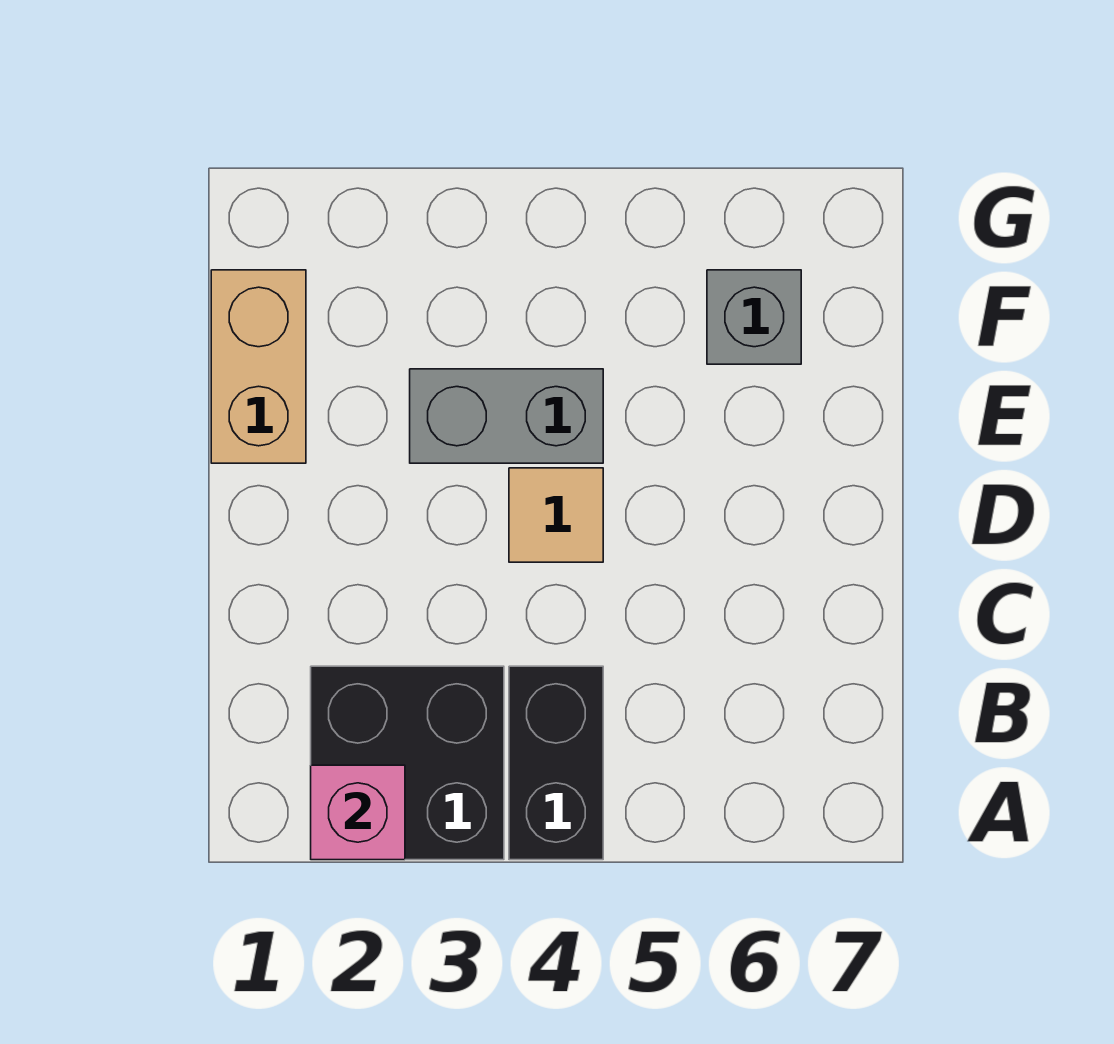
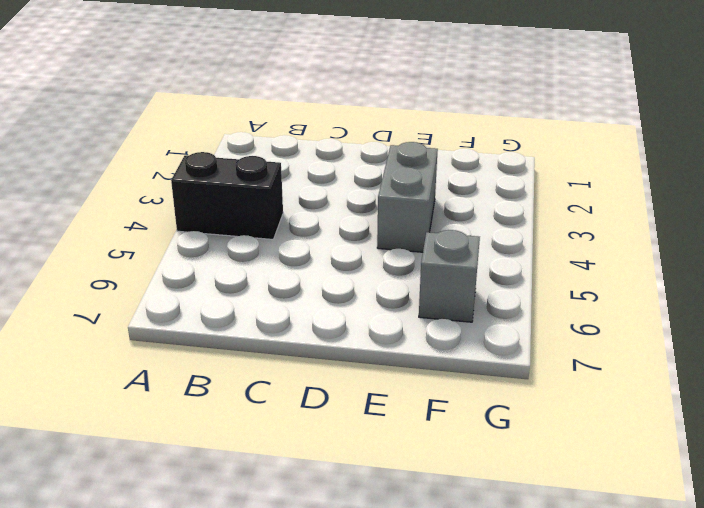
none -> black 2x2 brick [311,666,504,860]
none -> tan 1x1 tile [509,468,603,562]

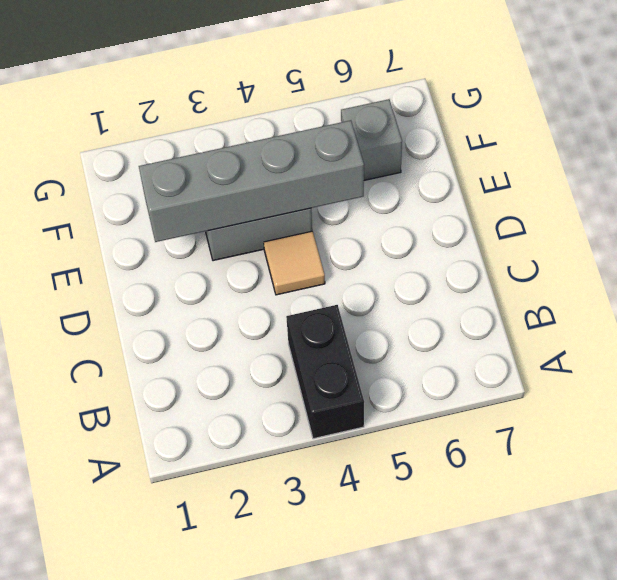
grey 1x4 brick [139,120,364,242] -> none
none -> black 2x2 brick [311,666,504,860]
none -> tan 1x2 brick [211,270,306,463]

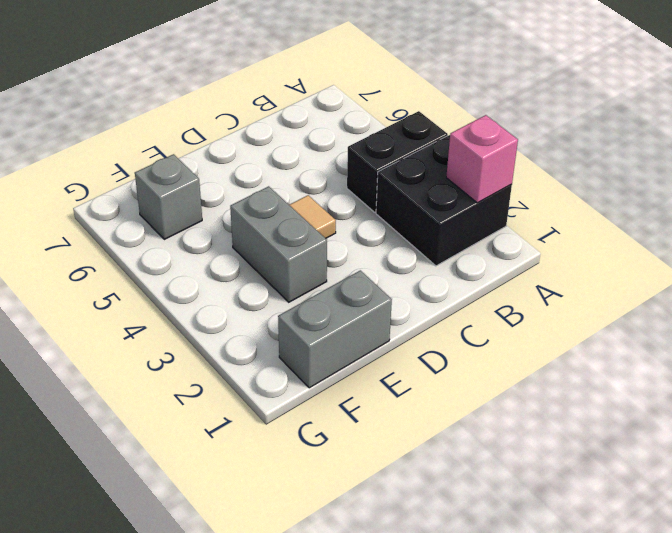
grey 1x2 brick [278,270,392,388] -> tan 1x2 brick [211,270,306,463]

